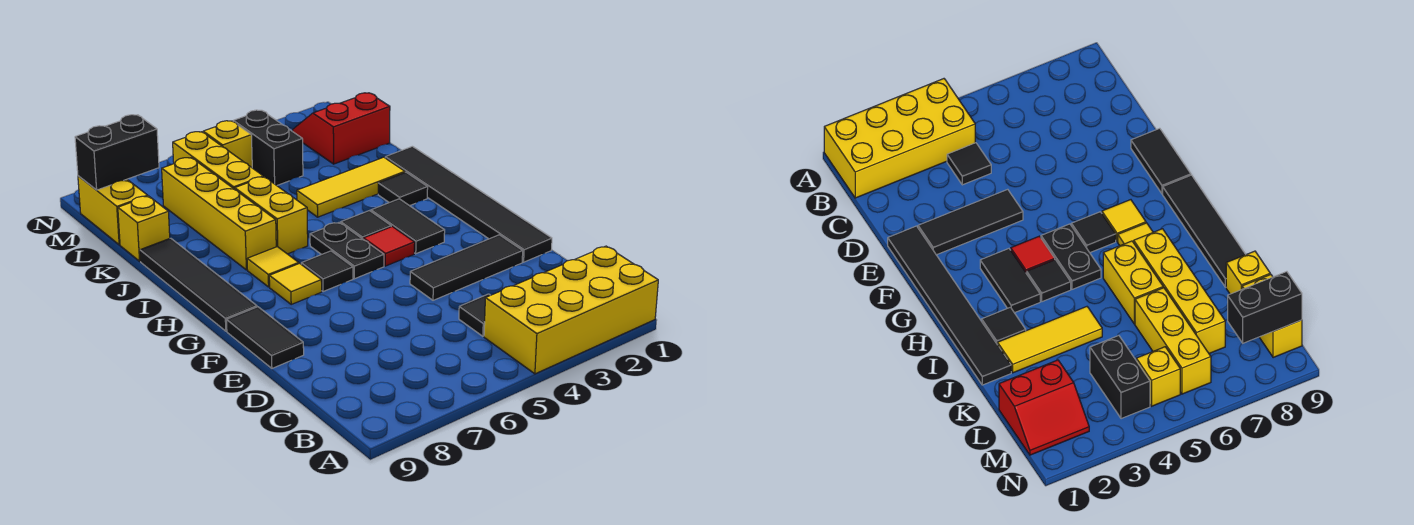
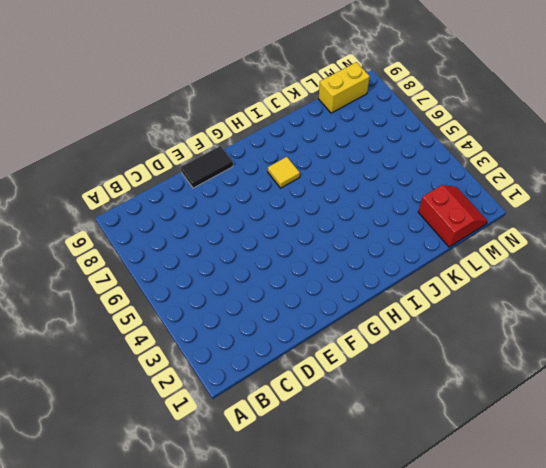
none -> yellow 2x4 brick [484,246,658,374]
none -> black 1x1 tile [459,294,490,336]
none -> black 1x6 tile [385,146,552,262]

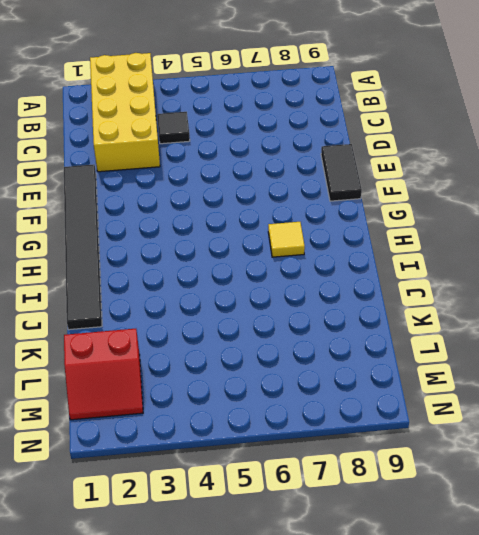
yellow 2x4 brick [90,53,160,172] -> yellow 2x4 brick turned to [484,246,658,374]
none -> black 1x3 tile [410,235,523,300]
none -> black 1x2 tile [371,199,445,254]
none -> red 1x1 tile [363,226,415,266]

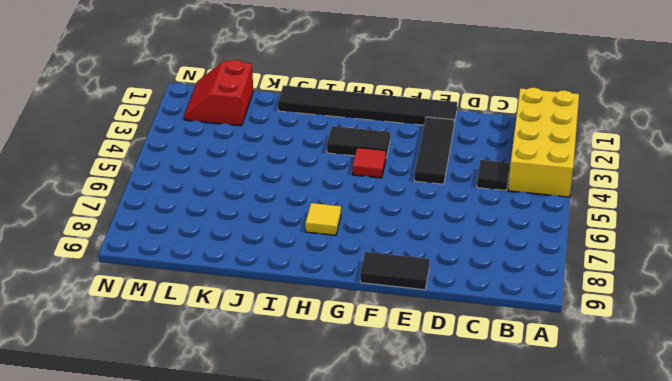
none -> black 1x2 plate [310,222,384,279]
none -> black 1x1 tile [301,251,353,292]
none -> yellow 1x1 tile [269,263,322,304]

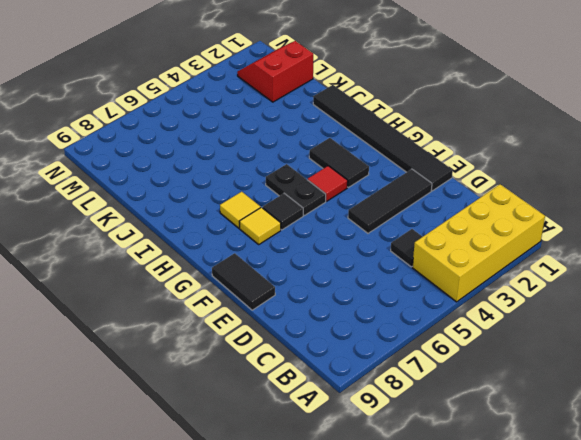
none -> black 1x4 tile [140,238,257,331]
none -> black 1x1 tile [341,211,391,239]
none -> black 1x1 tile [378,172,428,206]

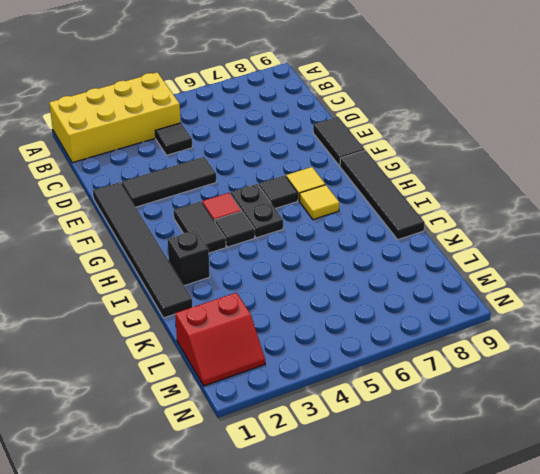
black 1x1 brick [167,230,210,286] -> black 1x1 tile [378,172,428,206]
none -> yellow 1x2 brick [235,177,308,254]
none -> yellow 1x4 brick [162,158,276,270]
none -> yellow 1x3 tile [297,157,405,217]

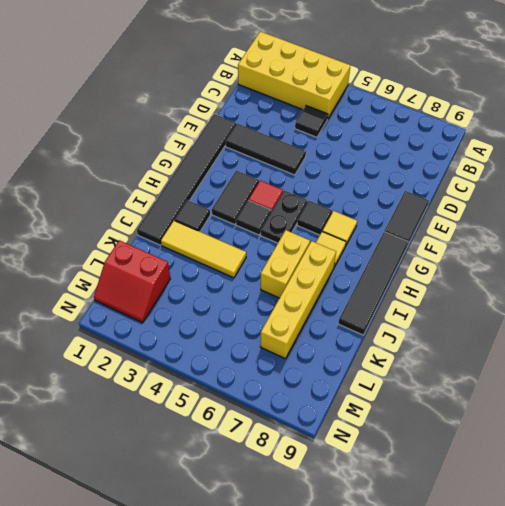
none -> yellow 1x3 brick [173,132,263,189]
none -> yellow 1x1 brick [118,196,170,261]
none -> black 1x2 brick [233,110,303,185]

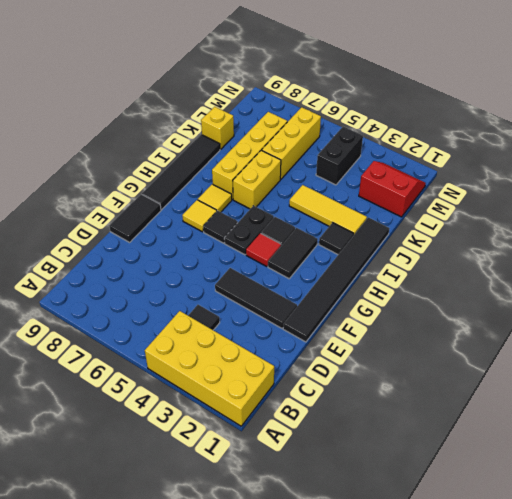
none -> yellow 1x2 brick [78,176,148,245]
none -> yellow 1x1 brick [203,121,252,167]
none -> black 1x2 brick [75,115,159,190]

